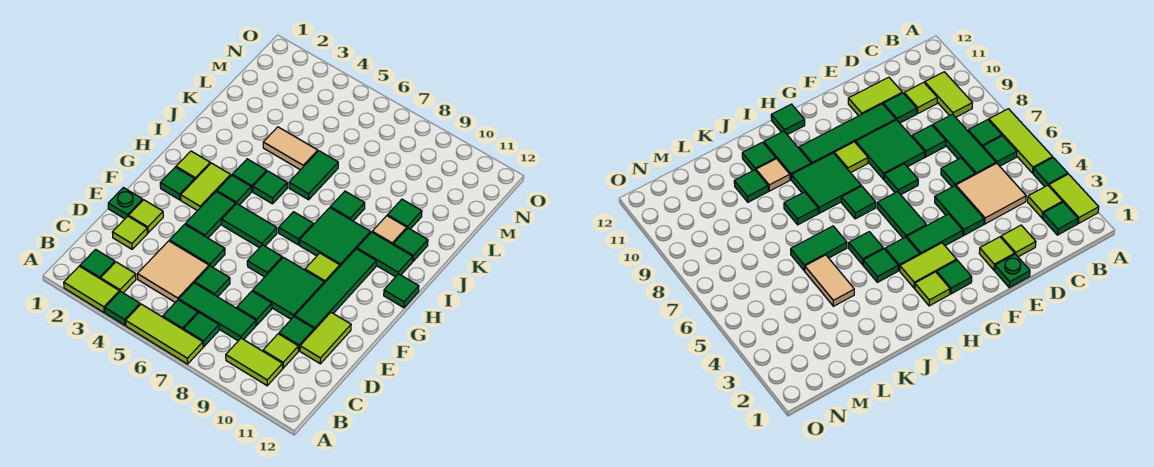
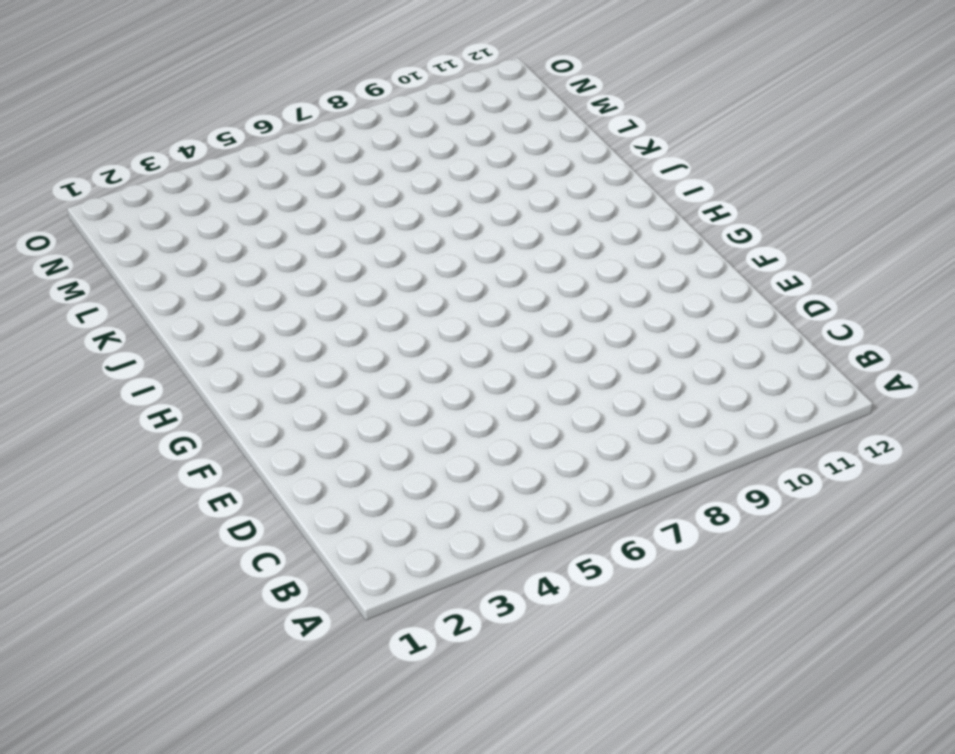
none -> lime 1x2 tile [64,266,119,313]
none -> green 1x1 tile [105,291,140,325]
none -> lime 1x3 tile [126,304,203,364]
none -> green 1x1 tile [80,249,115,279]

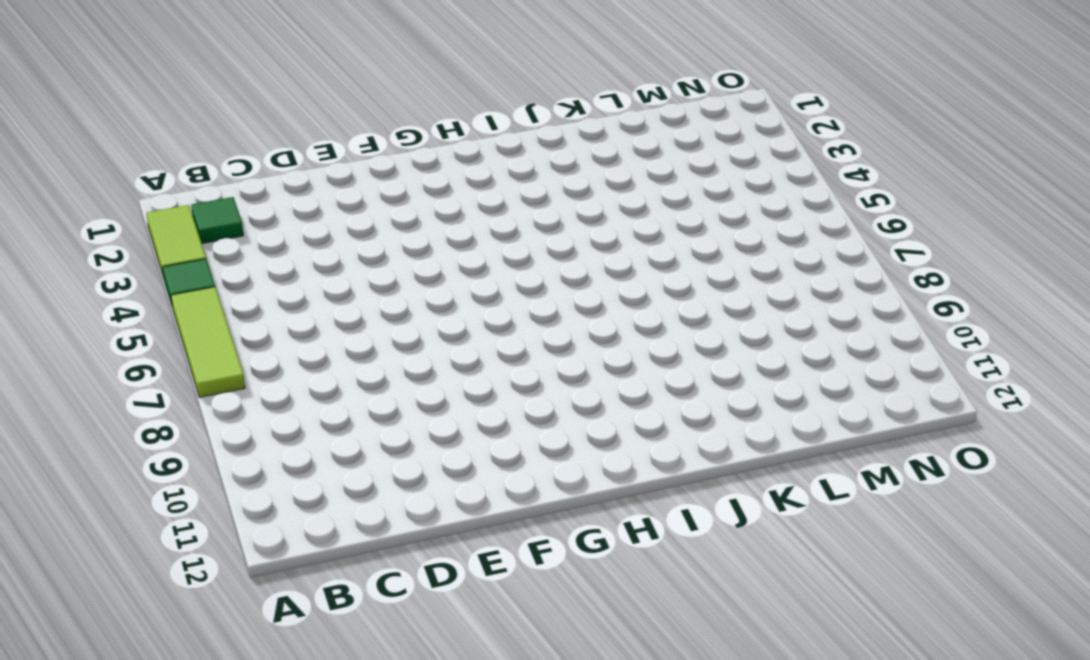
none -> lime 1x1 tile [101,262,136,293]
none -> green 1x1 tile [163,300,198,330]
none -> green 1x1 tile [184,313,219,347]
none -> lime 1x2 tile [226,338,283,386]

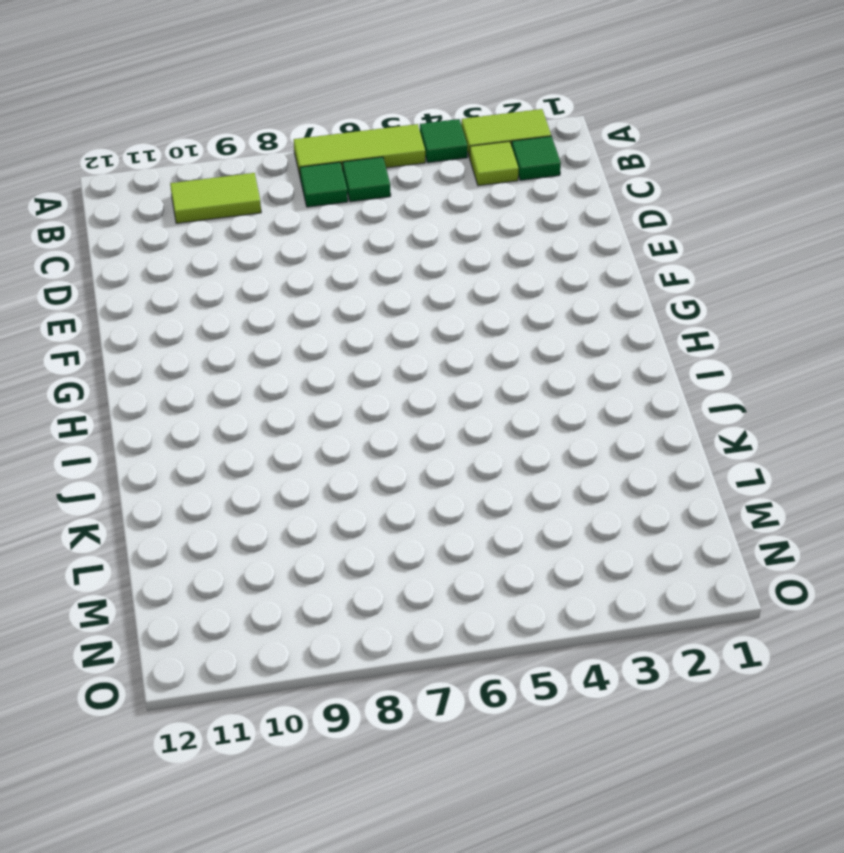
none -> tan 2x2 tile [137,241,209,302]
none -> green 1x3 tile [179,283,256,341]
none -> lime 1x1 tile [263,334,298,368]
none -> lime 1x1 tile [112,216,147,249]

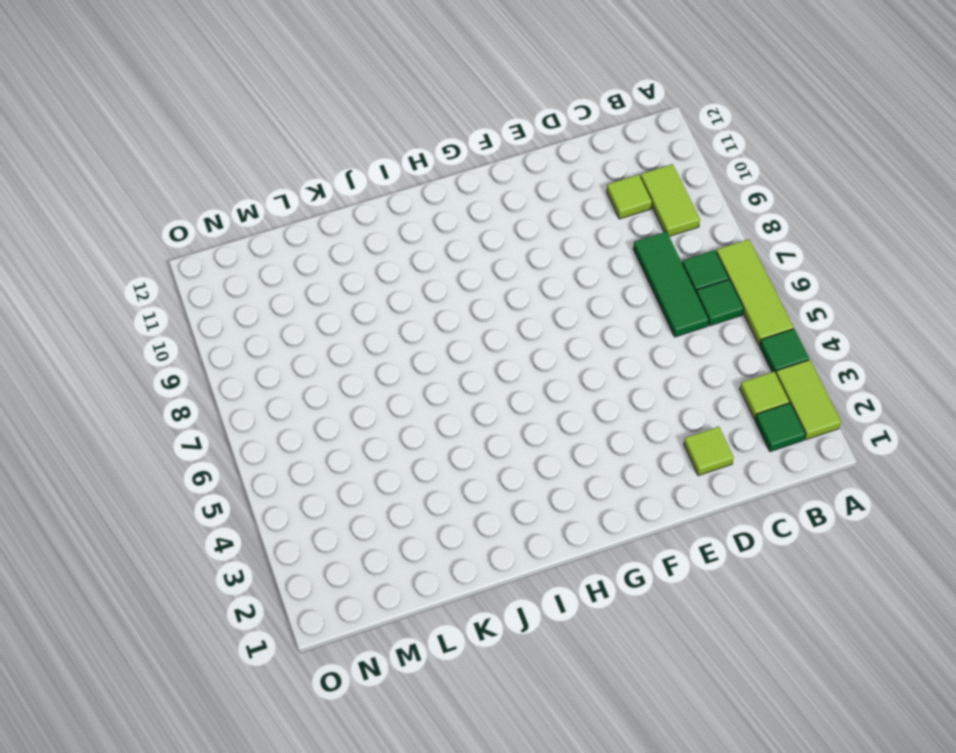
none -> tan 2x2 tile [137,241,209,302]
none -> green 1x1 tile [195,266,230,297]
none -> green 1x1 tile [237,291,272,325]
none -> green 1x1 tile [279,317,314,351]

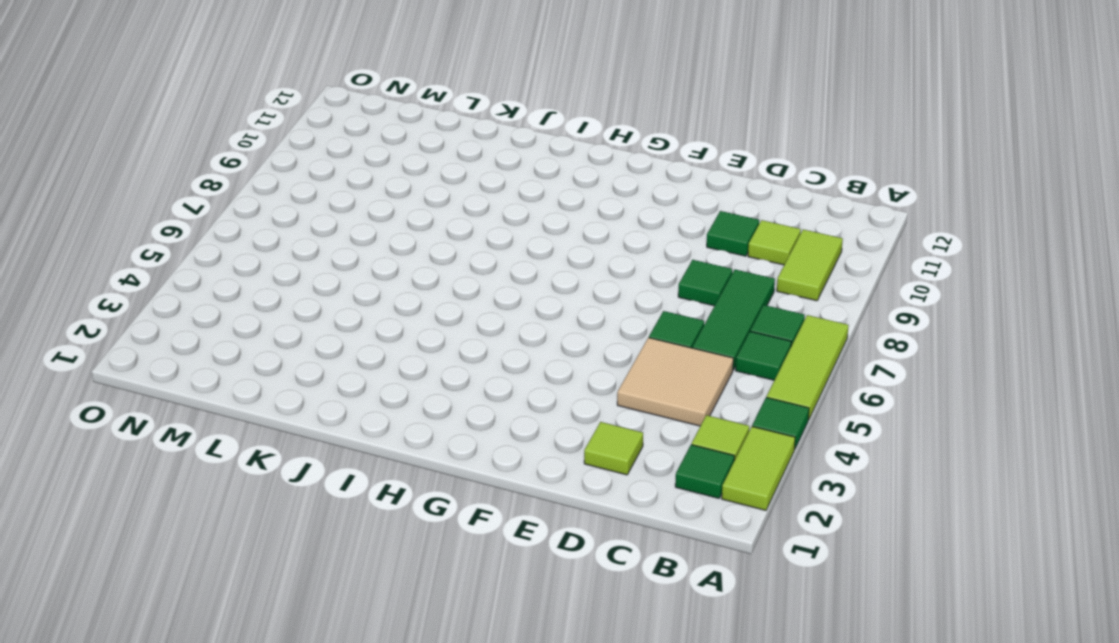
none -> lime 1x2 tile [300,312,351,364]
none -> green 1x1 plate [108,188,143,219]
none -> lime 1x1 tile [129,200,163,233]
none -> green 1x2 tile [169,224,225,267]

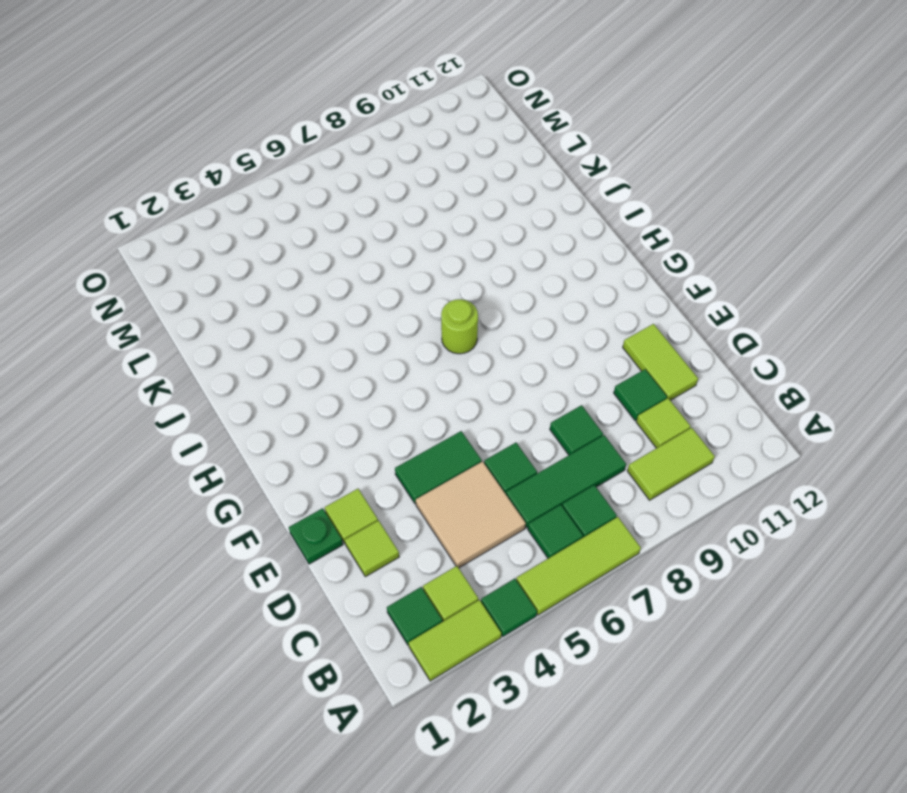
lime 1x1 round brick [441,299,478,354] -> green 1x1 tile [279,212,313,245]
none -> green 2x2 tile [253,257,324,319]
none -> green 1x4 tile [295,249,376,330]
none -> green 1x2 tile [185,192,236,238]
none -> green 1x1 tile [247,245,282,277]

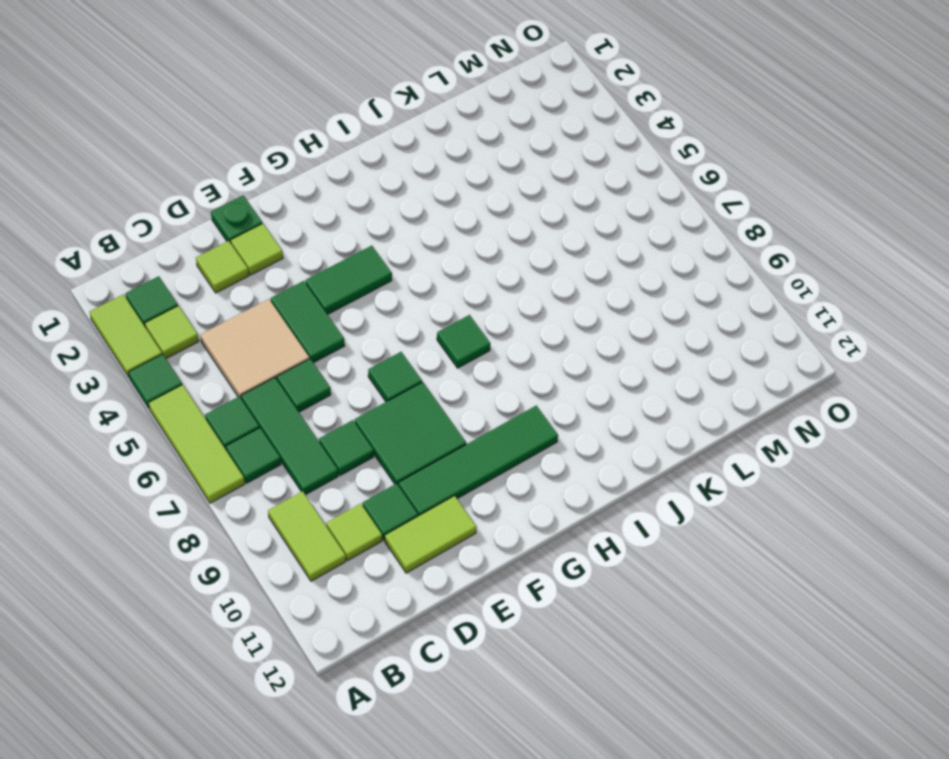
none -> green 1x1 tile [160,167,195,200]
none -> lime 1x2 tile [181,163,231,211]
none -> green 1x2 tile [222,204,277,248]
none -> lime 1x1 tile [305,253,340,283]

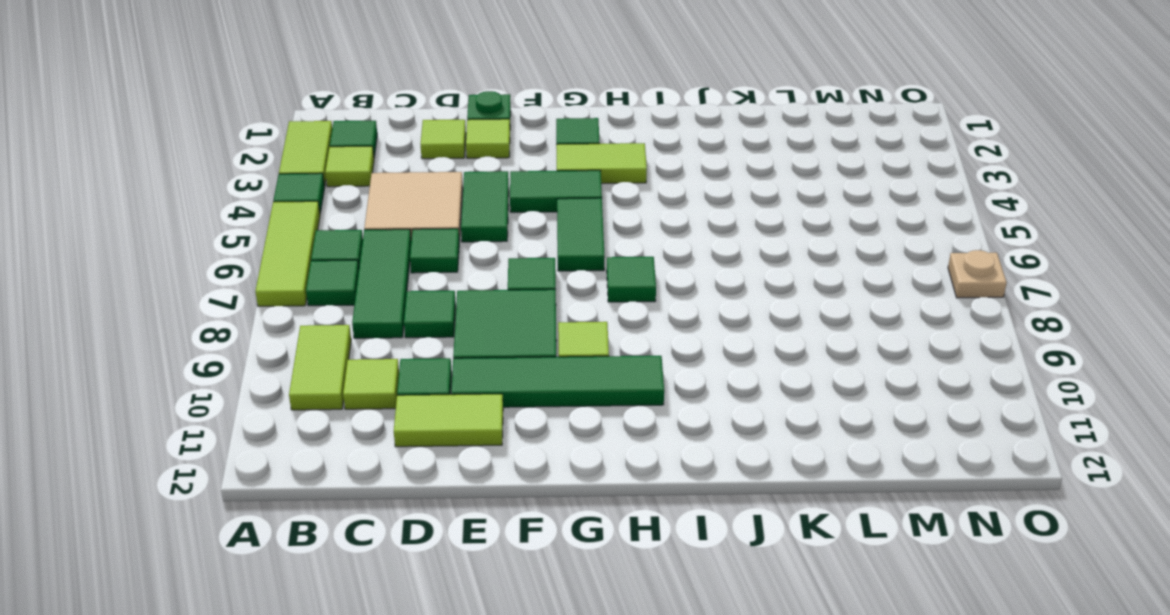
tan 1x1 plate [948,250,1007,298] -> none
none -> lime 1x1 tile [176,151,210,179]
none -> green 1x1 tile [217,175,251,205]
none -> green 2x2 tile [300,208,371,266]
none -> green 1x1 tile [384,274,419,308]

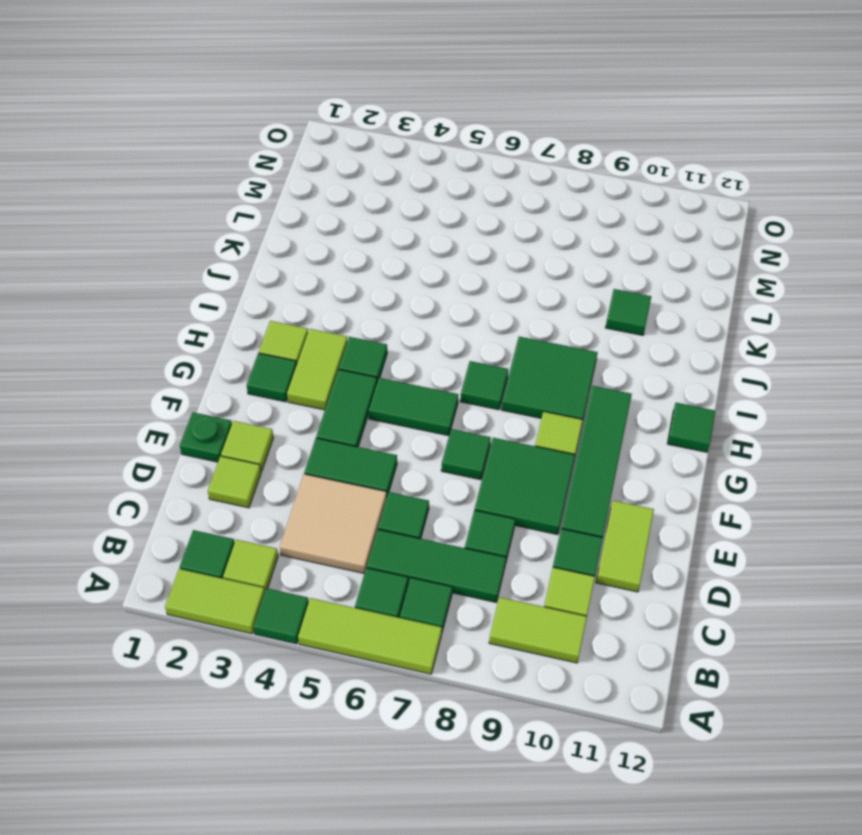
none -> green 1x1 tile [232,159,267,192]
none -> green 1x1 tile [253,171,287,204]
none -> green 1x2 tile [357,232,413,277]
none -> green 1x2 tile [289,151,338,200]

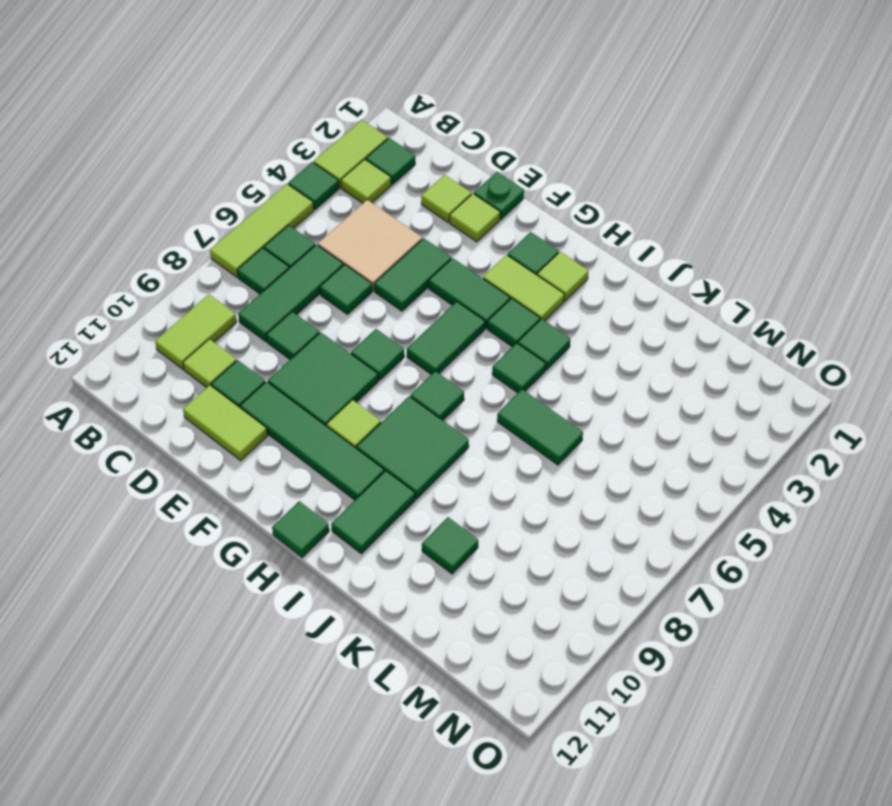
none -> green 1x1 tile [330,191,365,221]
none -> tan 1x1 tile [372,216,407,244]
none -> green 1x1 tile [393,228,428,261]
none -> tan 1x2 tile [263,127,318,170]

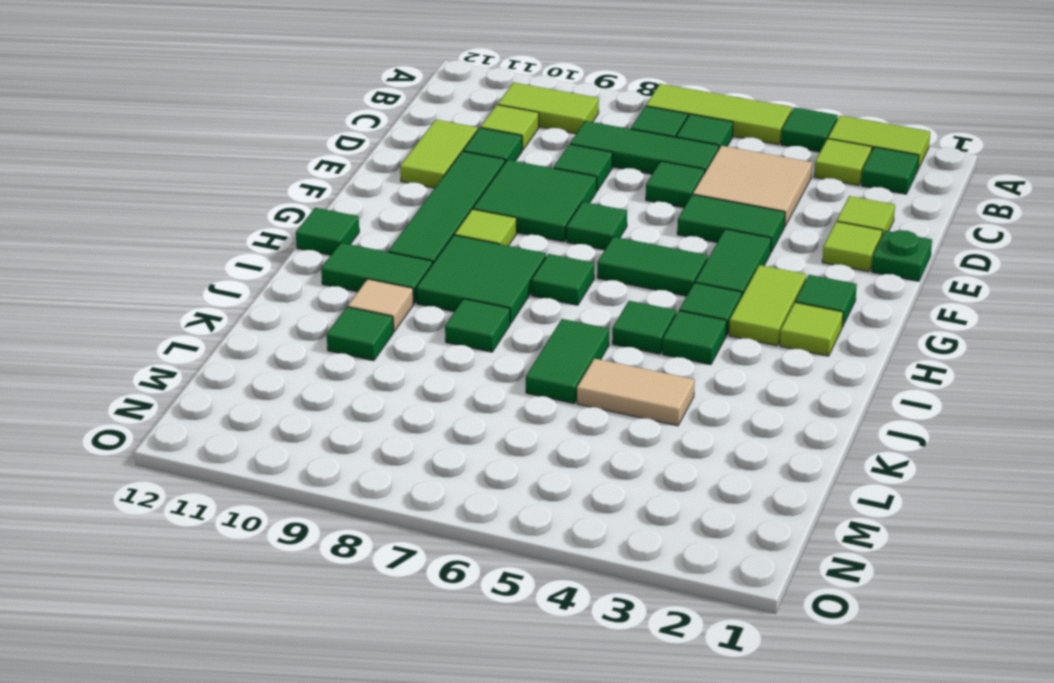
none -> green 1x1 tile [393,228,428,261]

